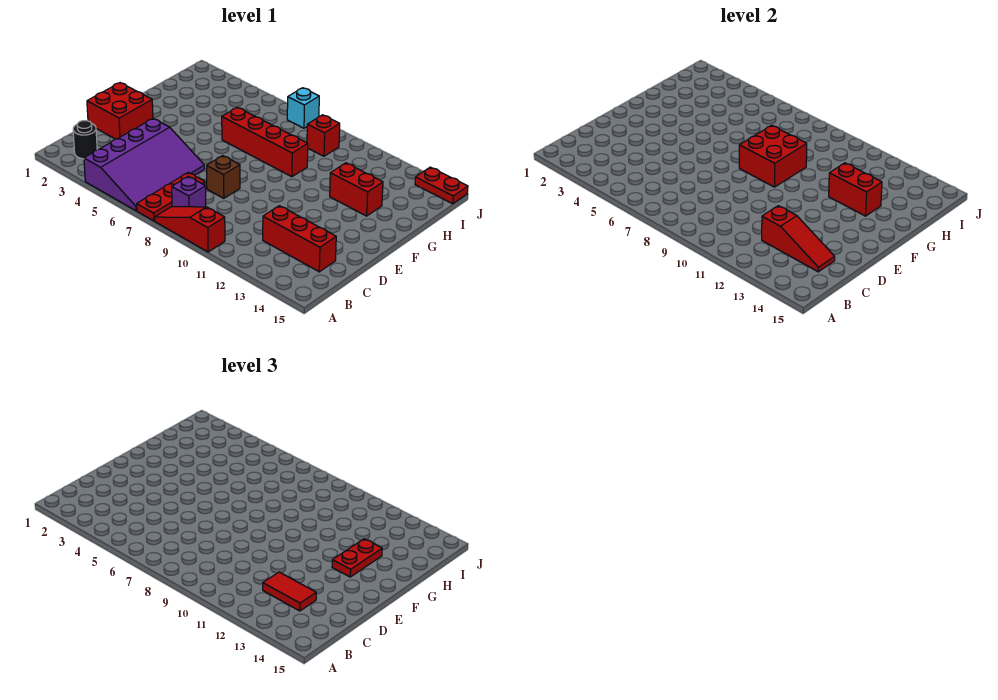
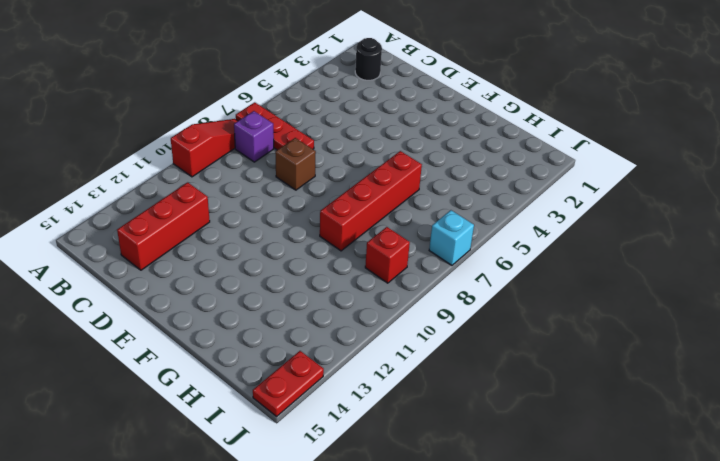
none -> purple 3x4 slope [84,119,205,211]
none -> red 2x2 brick [87,83,153,139]
none -> red 1x2 brick [330,163,383,216]

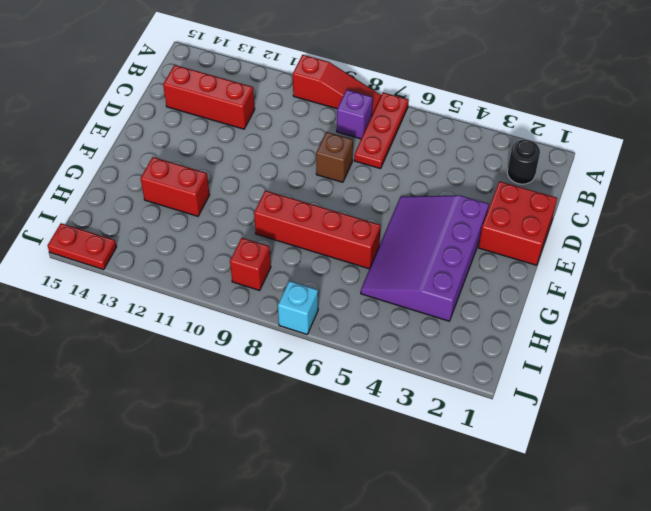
purple 3x4 slope [361,195,489,321] -> purple 3x4 slope moved to [84,119,205,211]
none -> red 1x3 slope [762,206,835,272]
none -> red 2x2 brick [739,125,807,187]
none -> red 1x2 brick [829,163,882,216]

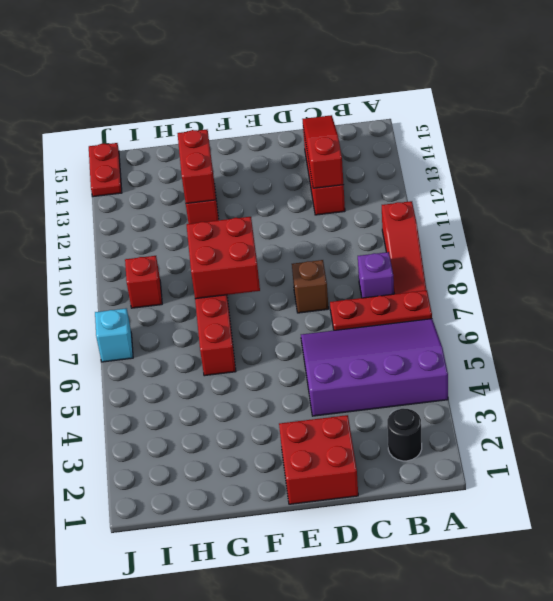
none -> red 1x2 tile [263,572,316,611]
none -> red 1x2 plate [332,539,382,577]

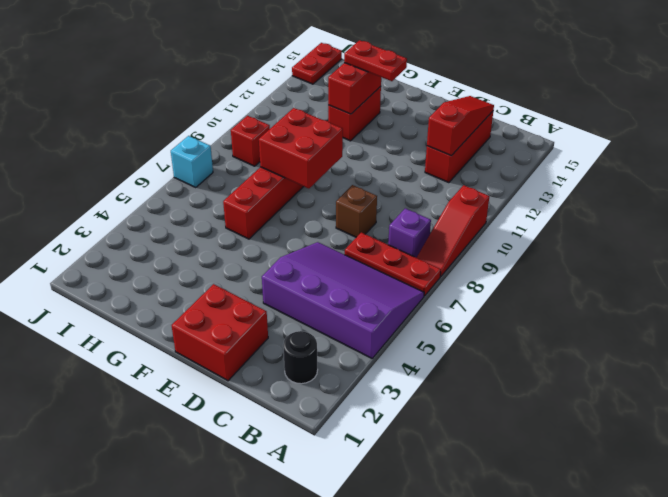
none -> red 1x2 tile [263,572,316,611]

